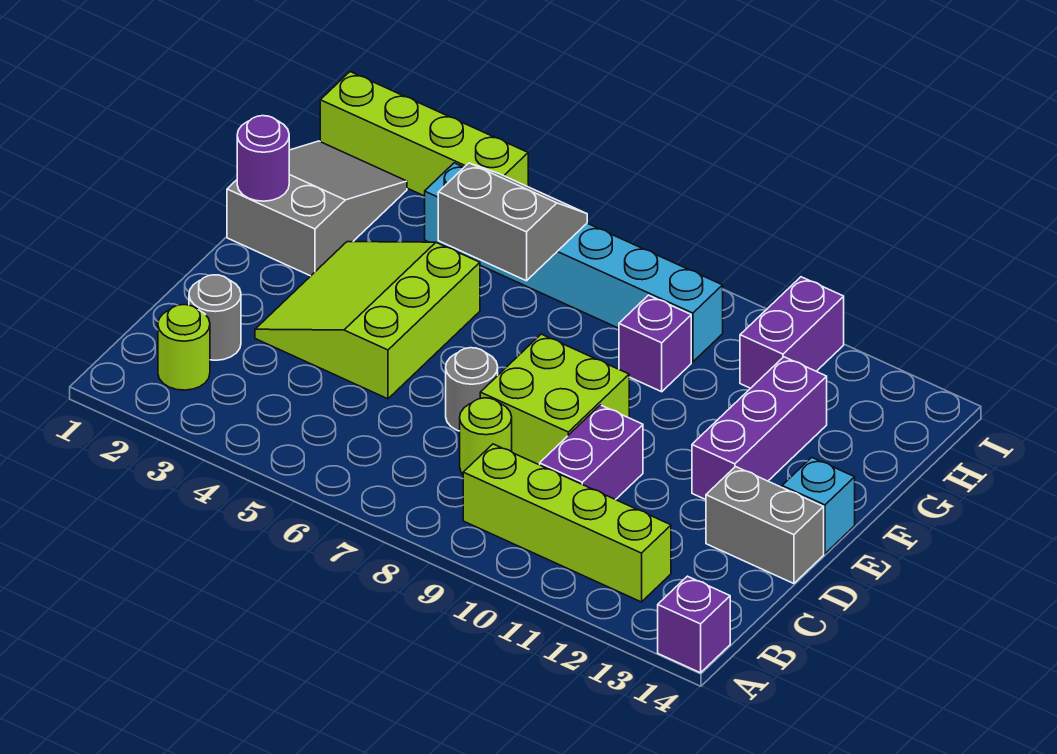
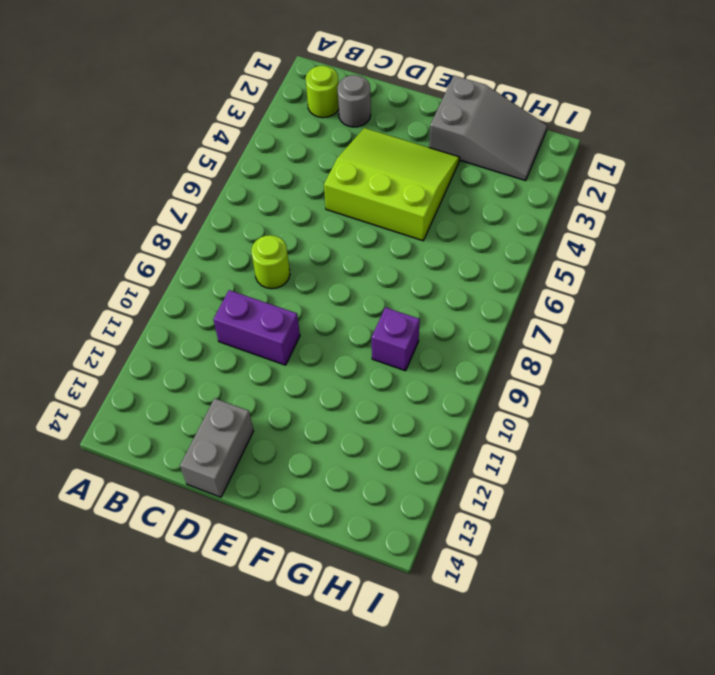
none -> purple 1x1 brick [658,576,730,673]
none -> lime 1x4 brick [463,444,671,602]
none -> grey 1x1 round brick [446,348,498,431]

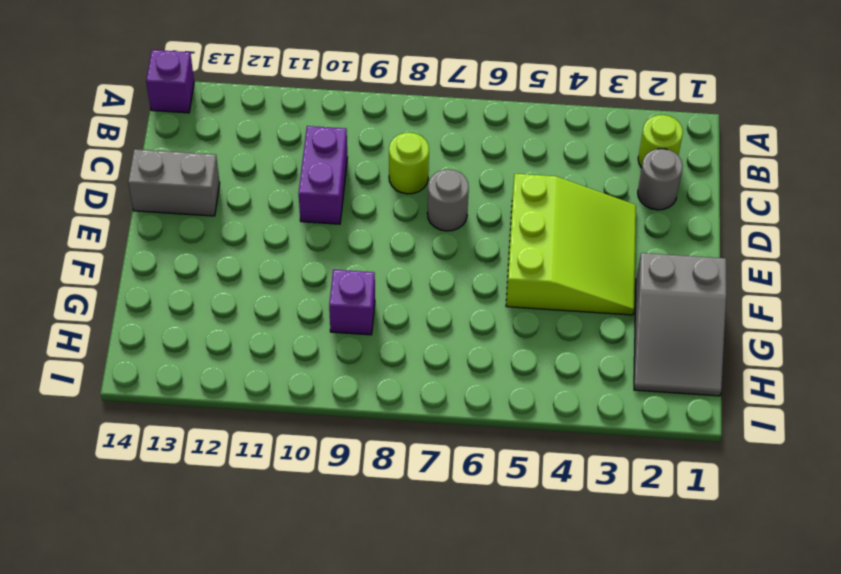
none -> lime 1x4 brick [463,444,671,602]
none -> lime 2x2 brick [480,334,629,465]
none -> purple 1x3 brick [692,357,827,500]

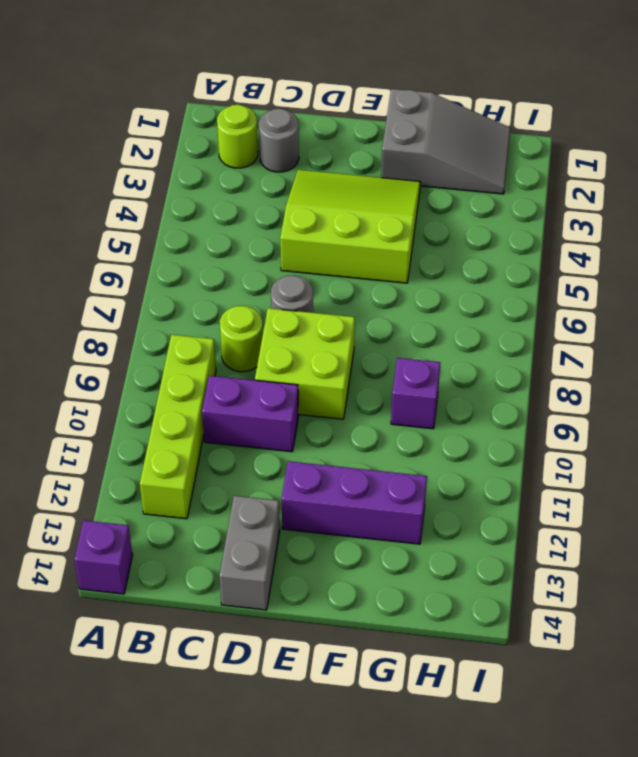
none -> cyan 1x1 brick [782,457,855,554]
none -> cyan 1x6 brick [425,163,723,362]
none -> purple 1x2 brick [740,277,844,388]

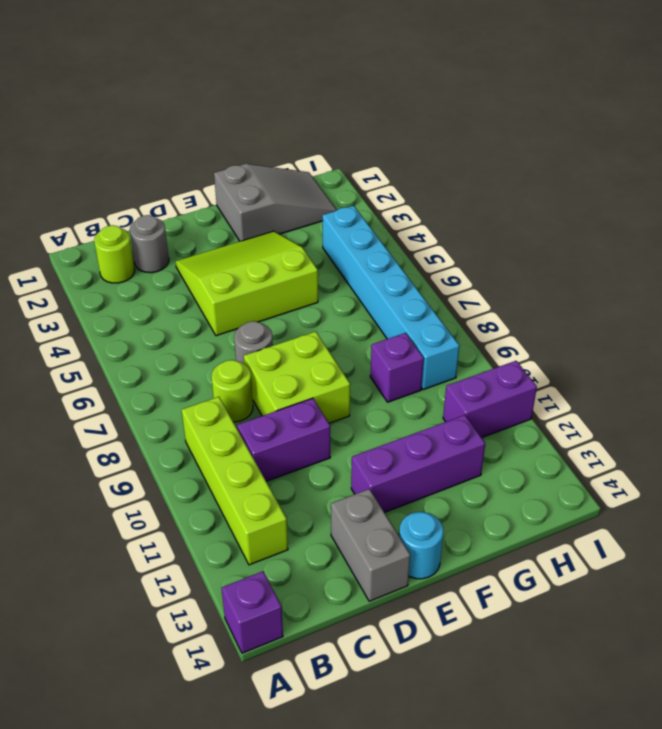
cyan 1x1 round brick [399,512,443,579] -> cyan 1x1 brick [782,457,855,554]
none -> lime 1x4 brick [320,72,528,196]
none -> purple 1x1 round brick [237,116,289,201]
none -> grey 2x2 slope [438,163,587,281]

